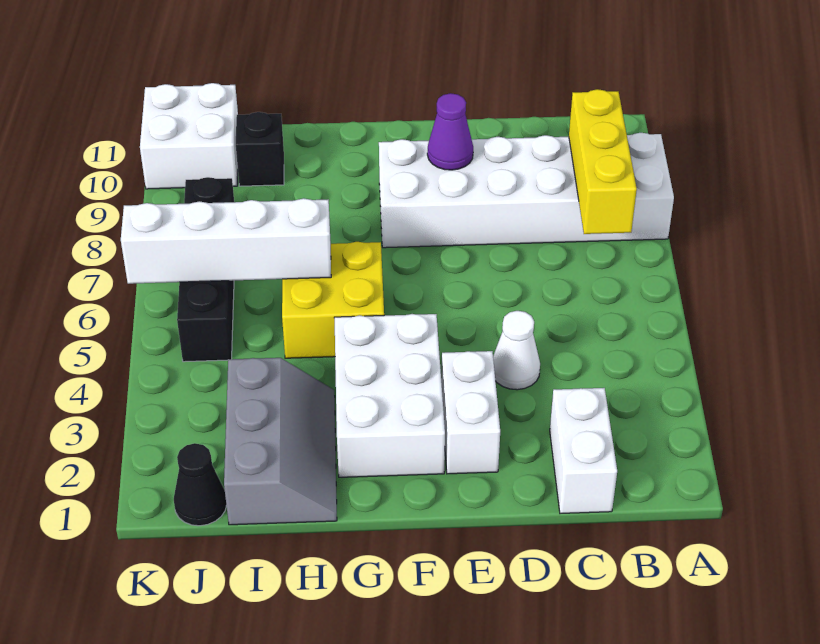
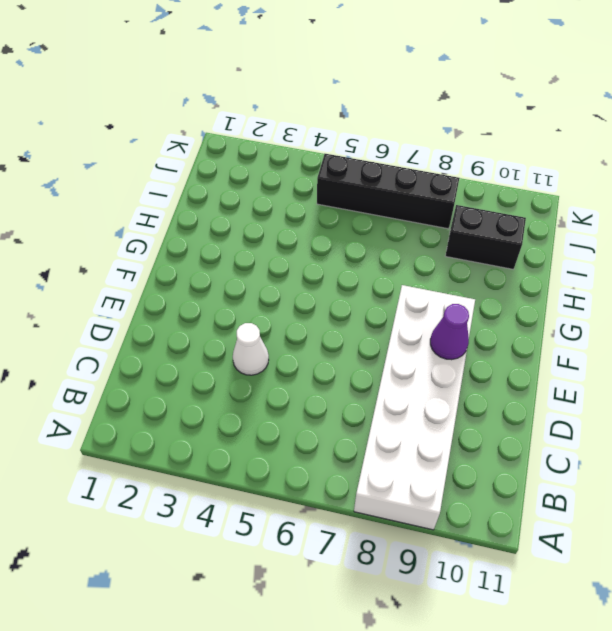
black 1x2 brick [445,205,526,269] -> black 1x1 brick [236,112,284,186]
none -> white 1x2 brick [550,388,617,513]
none -> white 1x2 brick [441,351,500,474]
none -> white 2x3 brick [334,314,445,477]

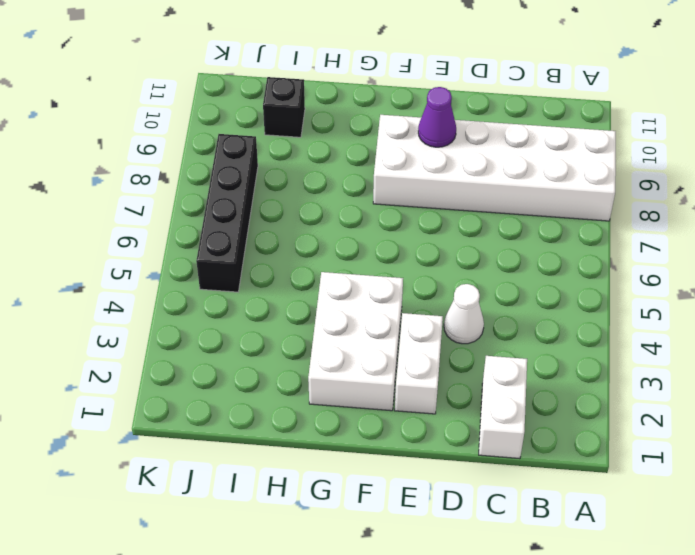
none -> yellow 2x2 brick [282,242,384,358]
none -> grey 2x3 slope [224,358,337,525]
none -> black 1x1 cone [174,443,226,526]

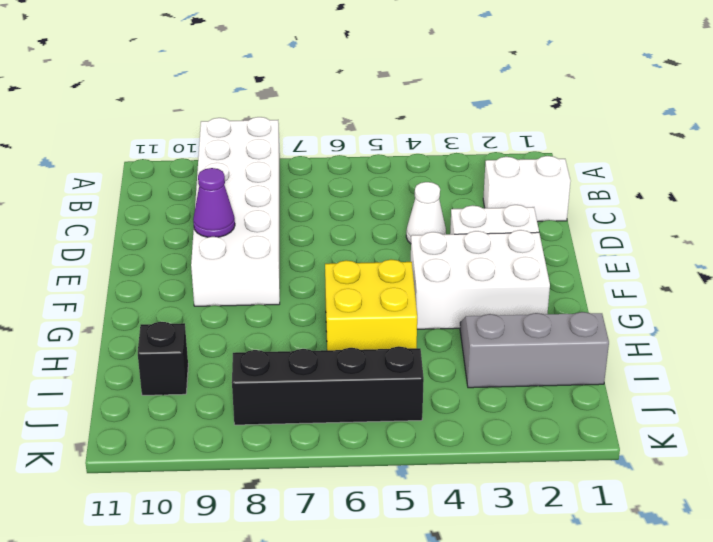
none -> black 1x1 cone [174,443,226,526]
none -> white 2x2 brick [140,83,238,189]
none -> yellow 1x3 brick [569,89,637,234]

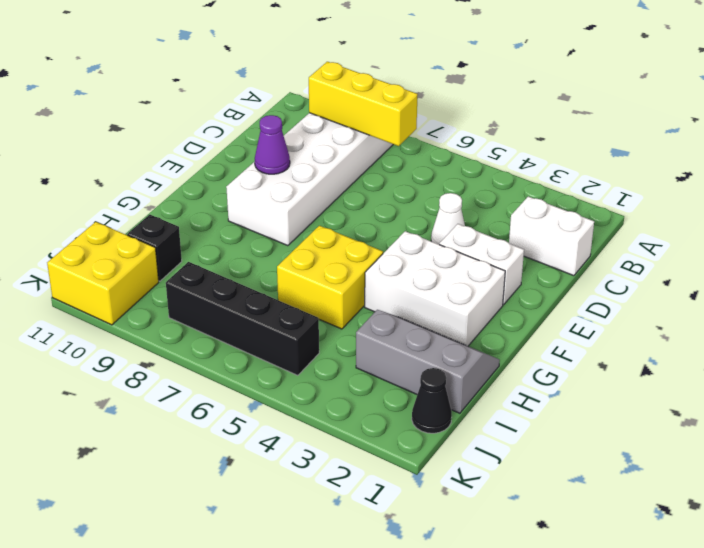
yellow 2x2 brick [47,222,159,325] -> white 2x2 brick [140,83,238,189]
none -> white 1x4 brick [121,198,331,284]

